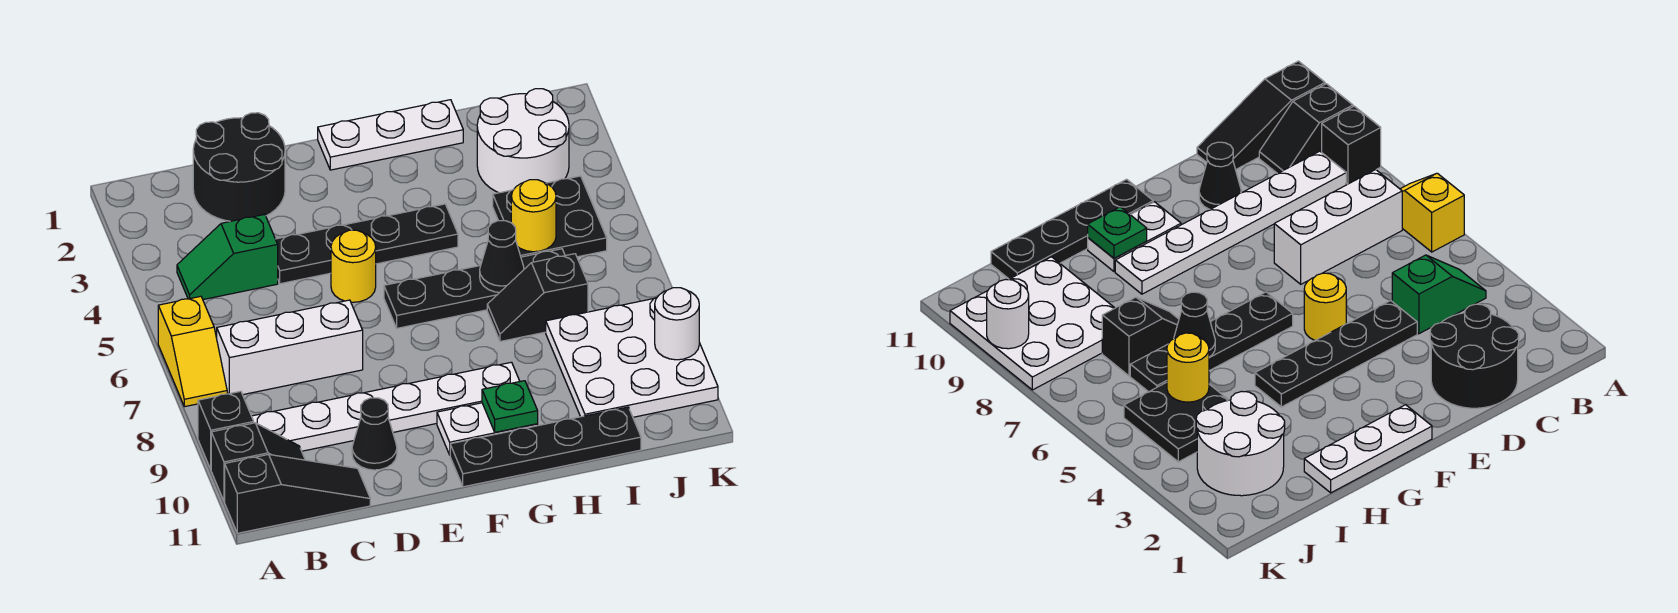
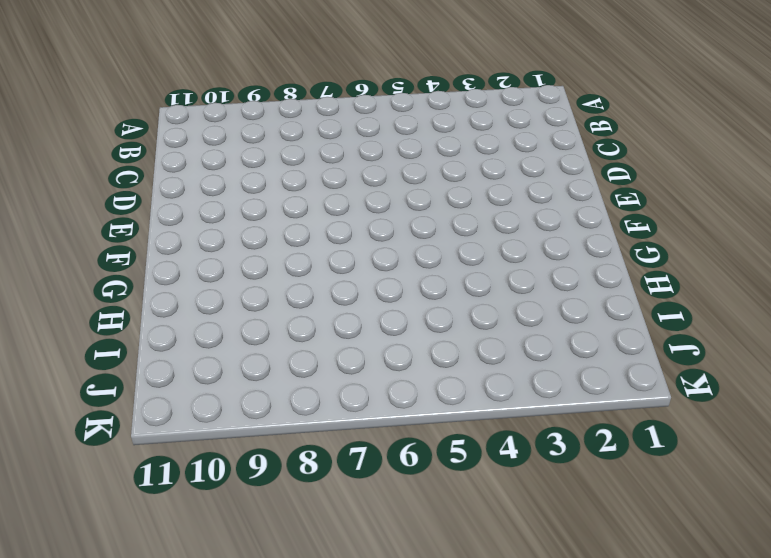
none -> yellow 1x2 slope [158,296,227,407]
none -> black 1x1 brick [198,391,254,469]
none -> black 1x2 slope [211,423,305,502]

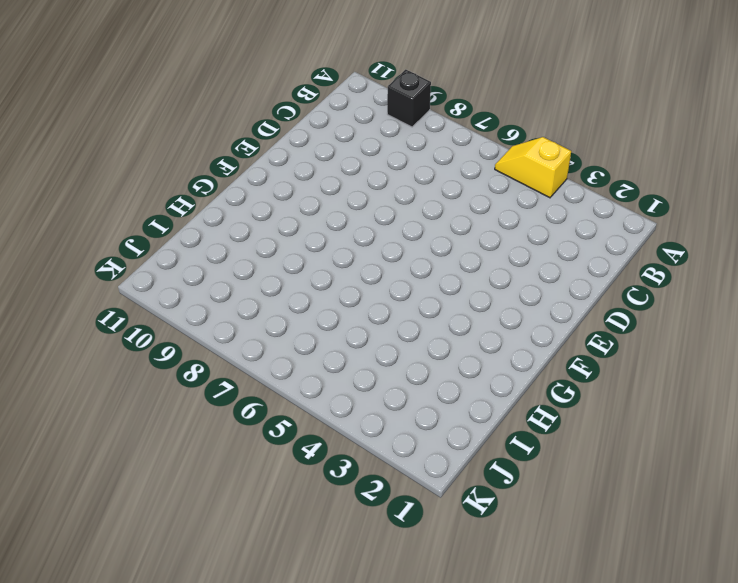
yellow 1x2 slope [495,137,571,198] -> yellow 1x2 slope moved to [158,296,227,407]
none -> black 1x2 slope [211,423,305,502]
none -> black 1x3 slope [225,454,370,533]
none -> green 1x2 slope [177,214,278,300]

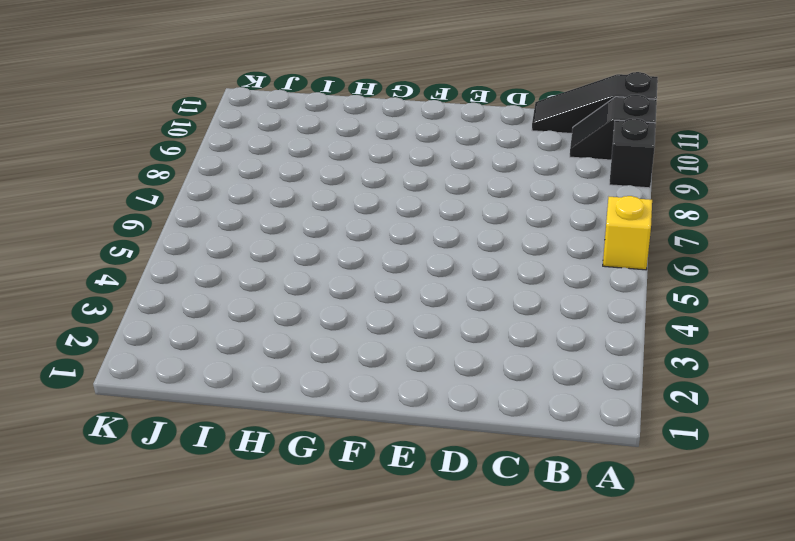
none -> green 1x2 slope [177,214,278,300]
none -> white 1x3 brick [217,300,363,395]
none -> white 1x6 plate [252,362,520,451]

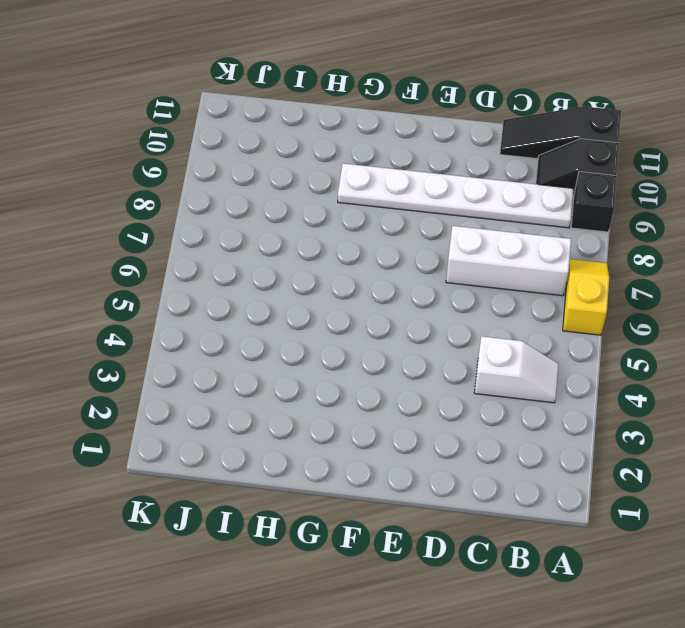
white 1x2 slope [474,336,558,403] -> green 1x2 slope [177,214,278,300]
none -> black 2x2 round brick [193,113,285,221]
none -> black 1x4 plate [276,204,458,284]
none -> black 1x1 cone [352,398,397,470]

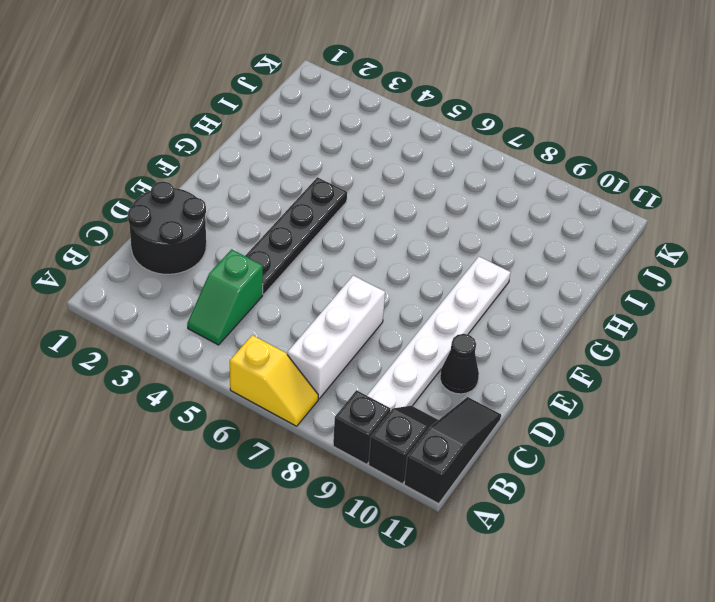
none -> yellow 1x1 round brick [331,230,376,302]
none -> white 1x3 plate [318,100,463,170]
none -> black 1x4 plate [384,249,565,328]

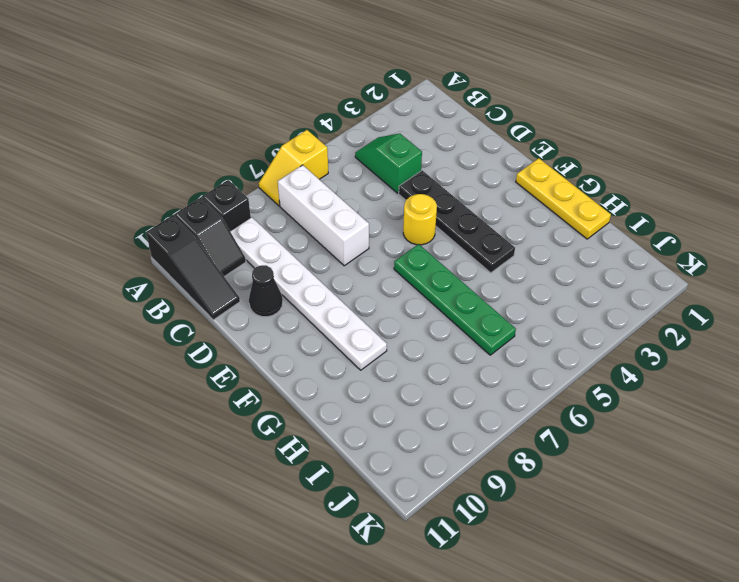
yellow 1x3 plate [516,158,611,239] -> white 1x3 plate [318,100,463,170]
green 1x4 plate [394,244,516,355] -> black 1x4 plate [384,249,565,328]
none -> black 2x2 round brick [193,113,285,221]
none -> white 1x2 plate [437,403,538,455]
none -> black 1x4 plate [450,407,641,487]

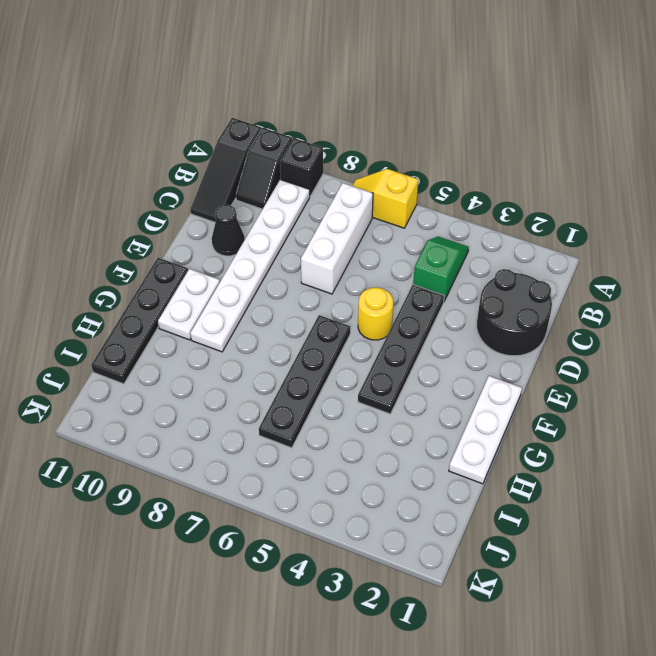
none -> black 1x2 slope [487,254,588,342]
none -> white 2x2 round brick [477,89,569,193]
none -> black 2x2 plate [493,176,607,257]

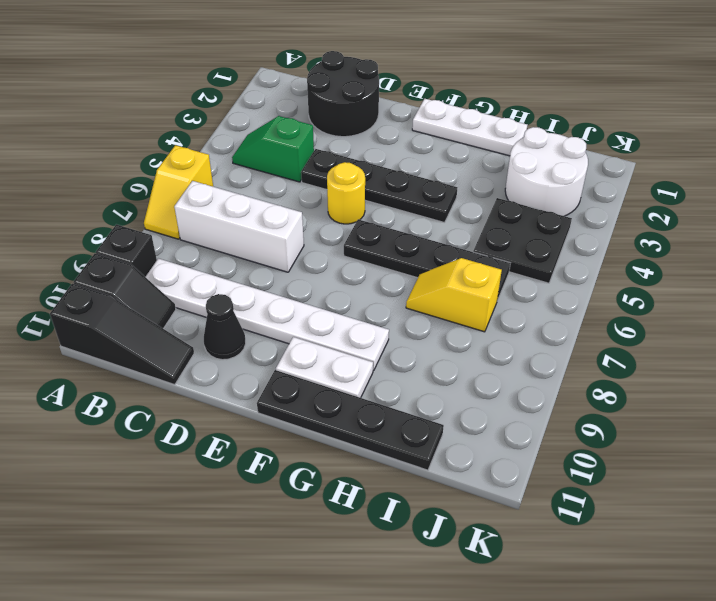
yellow 1x2 slope [406,258,502,332] -> black 1x2 slope [487,254,588,342]
none -> white 3x3 plate [546,298,718,417]
none -> green 1x1 plate [482,381,538,432]
none -> black 1x1 cone [480,221,524,293]

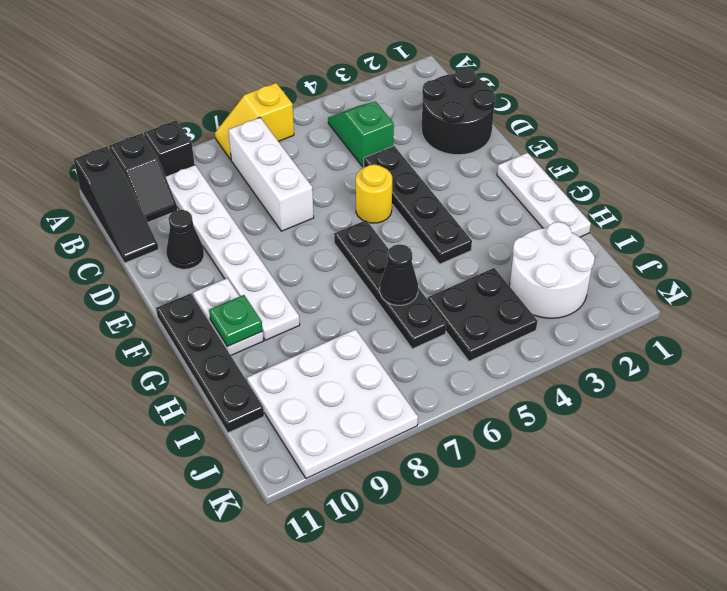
none -> black 1x2 slope [487,254,588,342]
none -> yellow 1x1 round brick [511,180,556,252]
none -> white 1x1 round brick [655,288,699,360]

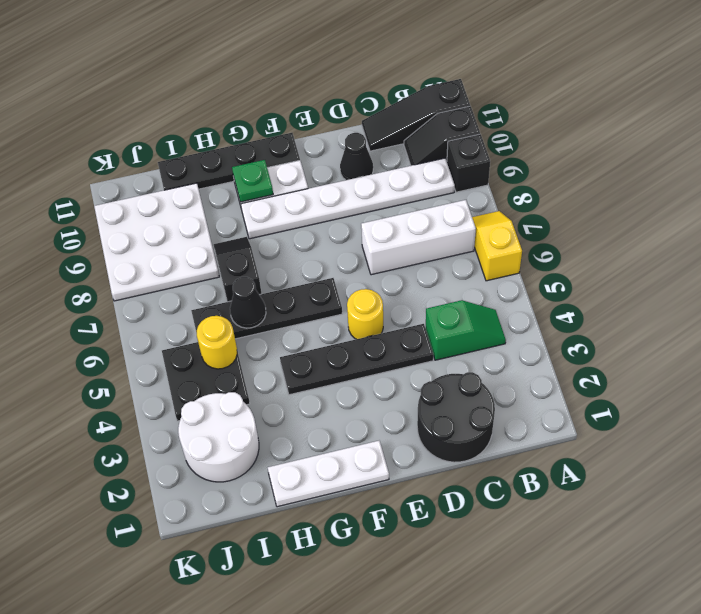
black 1x2 slope [214,237,262,302] -> black 1x2 slope turned to [487,254,588,342]
none -> white 1x1 round brick [655,288,699,360]

